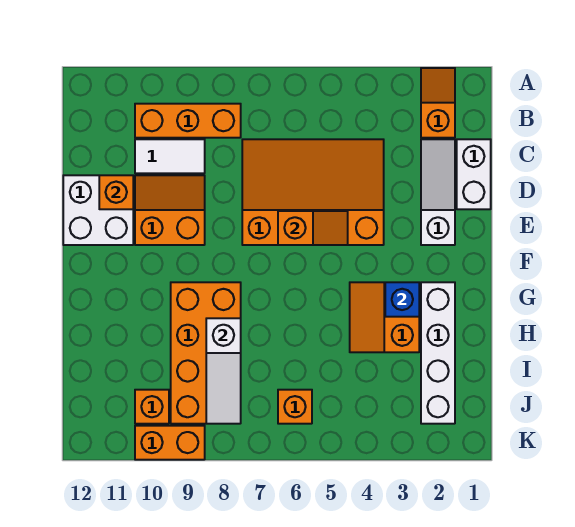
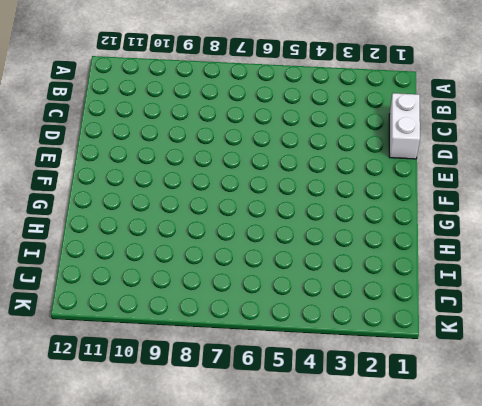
none -> orange 1x2 slope [421,68,455,138]
none -> orange 1x3 brick [135,104,241,138]
none -> white 1x3 slope [421,139,455,245]

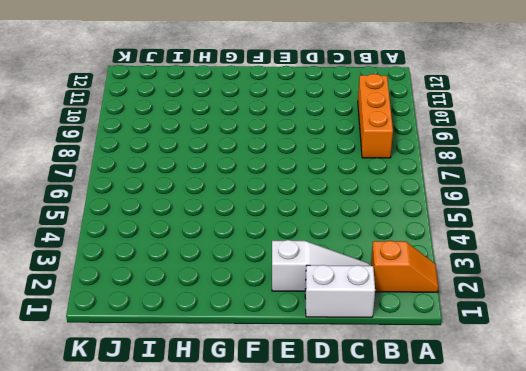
none -> orange 3x4 slope [242,139,384,245]
none -> white 1x2 tile [135,139,205,173]
none -> orange 2x2 slope [135,175,205,245]

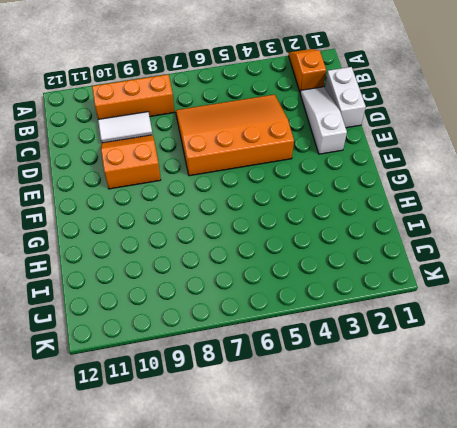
none -> white 2x2 brick [63,175,133,245]
none -> white 1x4 brick [421,282,455,424]
none -> orange 2x2 slope [350,282,419,352]

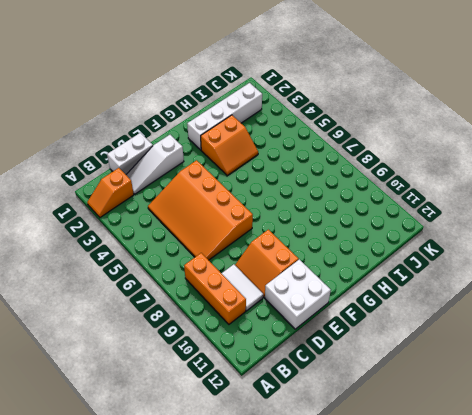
none -> orange 2x4 brick [171,282,241,424]
none -> orange 1x1 brick [278,390,312,424]
none -> orange 1x1 brick [135,390,169,424]

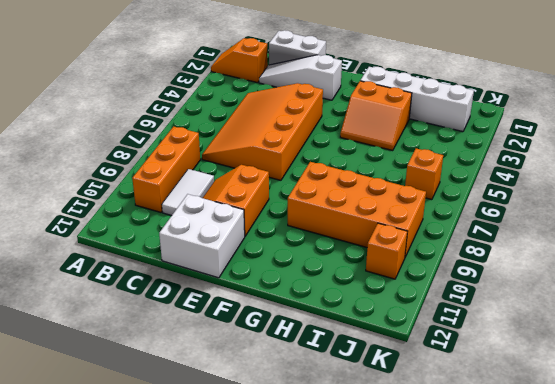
none -> orange 1x2 brick [135,426,205,460]
none -> orange 1x1 brick [99,175,133,209]
none -> orange 1x2 slope [278,211,348,245]

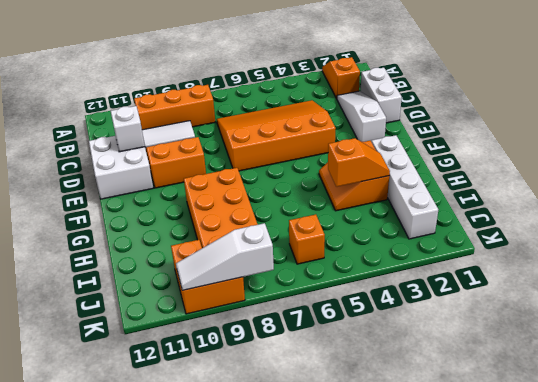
white 1x1 brick [111,106,145,152] -> orange 1x1 brick [99,175,133,209]
orange 1x2 slope [328,138,390,187] -> orange 1x2 slope moved to [278,211,348,245]
white 1x3 slope [176,223,274,290] -> white 1x3 slope turned to [206,318,241,424]
none -> blue 1x1 brick [385,282,419,317]

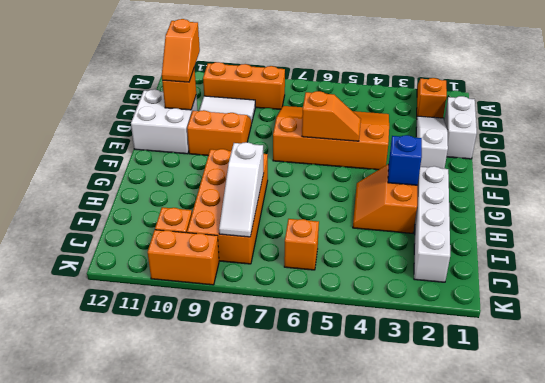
orange 1x2 slope [162,19,200,82] -> none

